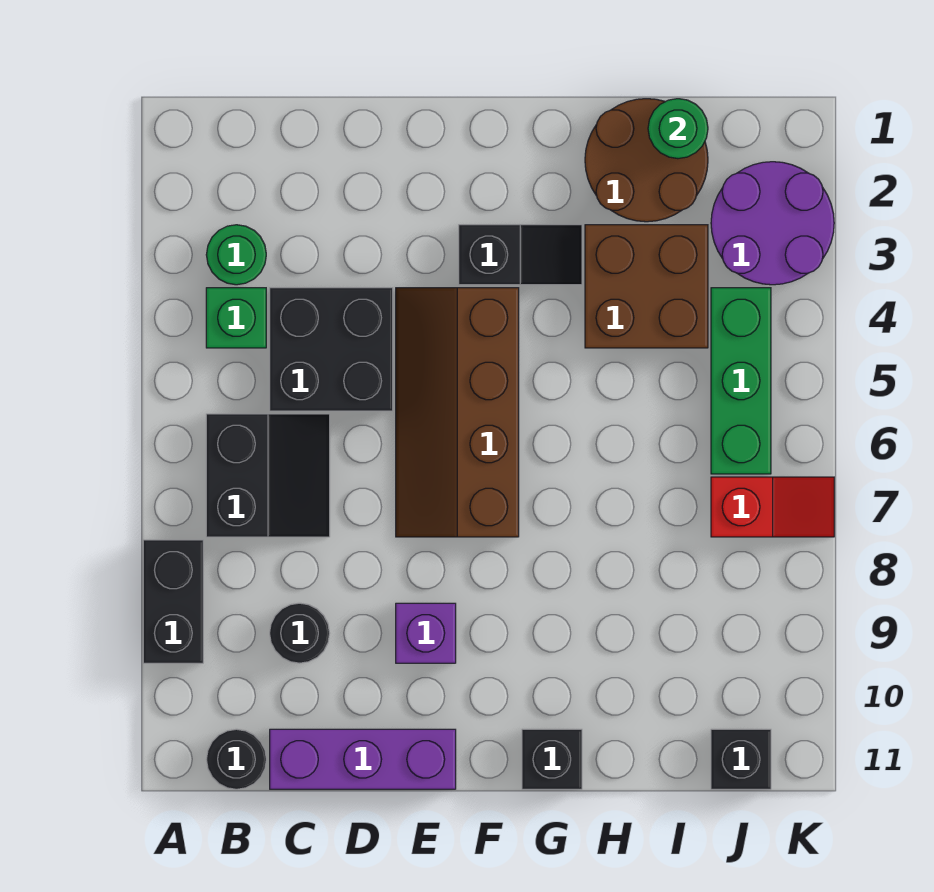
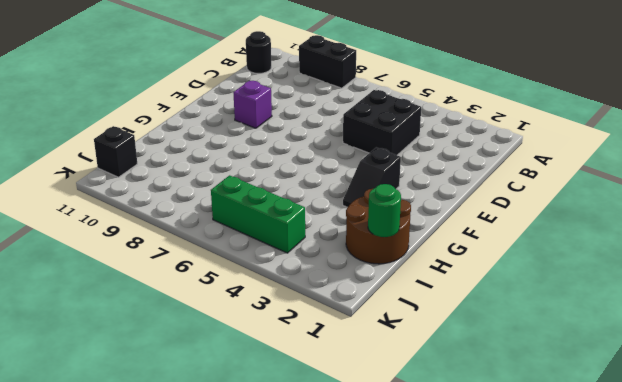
none -> green 1x1 round brick [206,225,266,285]
none -> green 1x1 brick [206,288,266,348]
none -> black 2x2 slope [206,414,330,537]

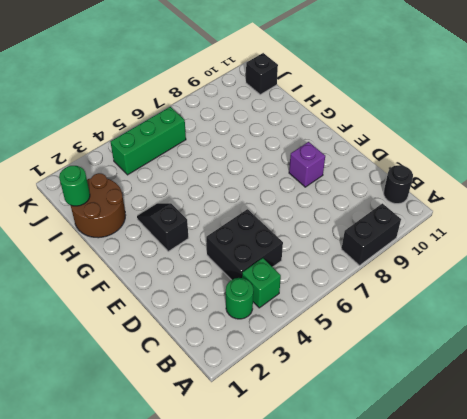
none -> black 2x2 slope [206,414,330,537]
none -> black 1x1 round brick [270,603,330,663]
none -> purple 1x3 brick [270,729,456,789]

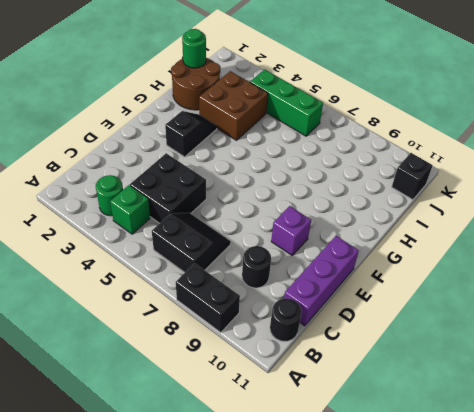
none -> brown 2x4 slope [396,288,519,537]
none -> black 1x1 brick [522,729,582,789]
none -> purple 2x2 round brick [711,162,834,285]

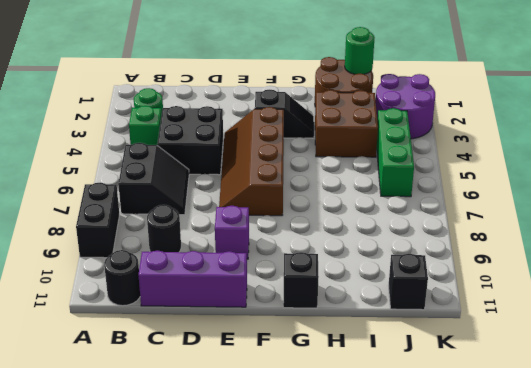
none -> red 1x2 slope [711,477,834,537]

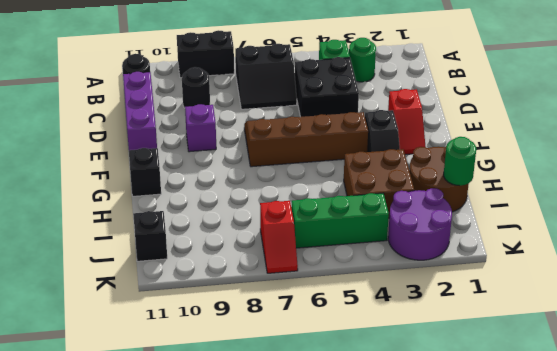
red 1x2 slope [388,89,426,155] -> none

